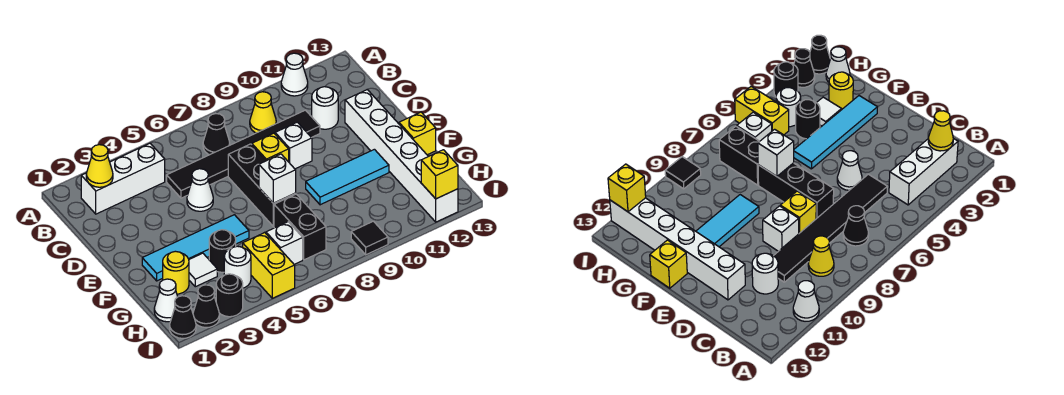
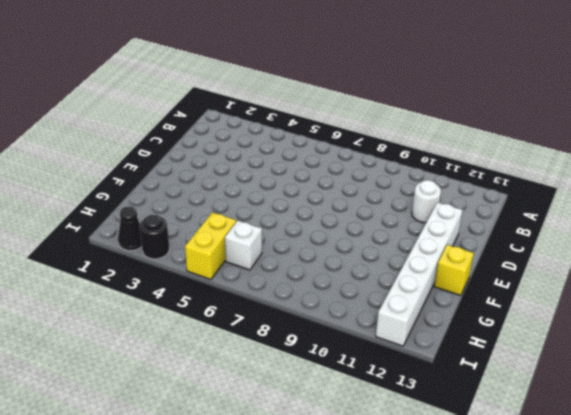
none -> white 1x1 cone [281,53,308,96]
none -> white 1x3 brick [81,143,165,214]
none -> black 1x1 cone [203,114,230,155]

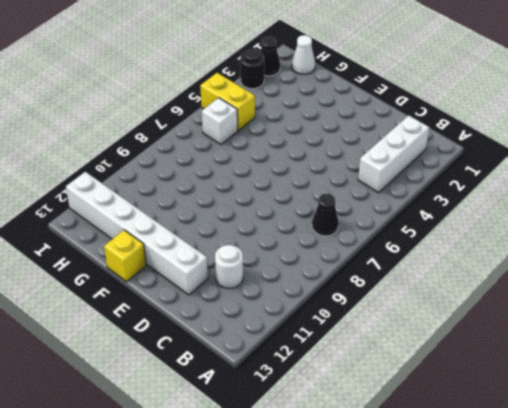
none -> white 1x1 cone [281,53,308,96]
none -> yellow 1x1 cone [250,92,276,133]
none -> black 1x6 tile [167,110,320,198]

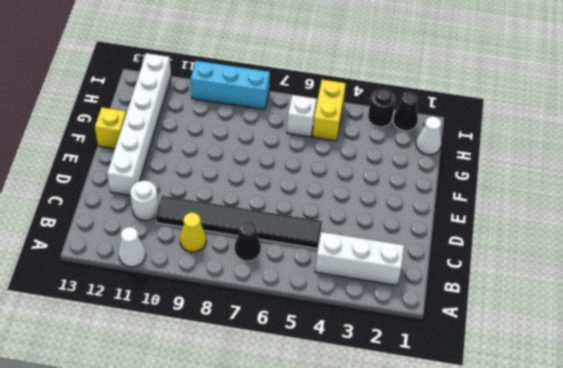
cyan 1x3 brick [191,61,270,110] -> black 1x1 tile [351,221,388,255]
none -> white 1x1 cone [187,169,213,211]
none -> black 1x3 brick [228,144,296,226]
none -> yellow 1x1 brick [252,133,289,162]

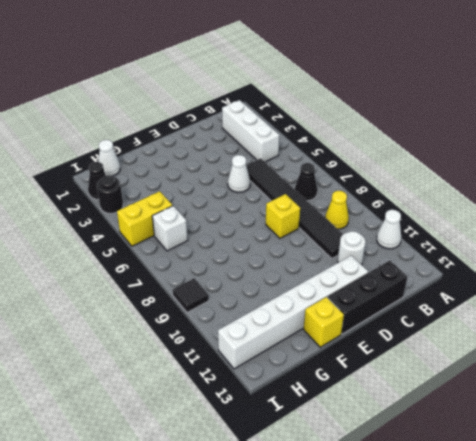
black 1x3 brick [327,260,408,334] -> black 1x3 brick moved to [228,144,296,226]
none -> white 1x1 brick [275,122,312,169]
none -> cyan 1x4 tile [142,215,249,281]
none -> cyan 1x3 tile [306,149,389,205]

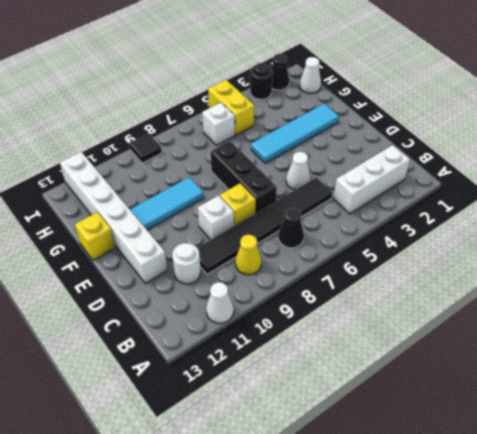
none -> yellow 1x1 round brick [163,251,189,294]
none -> white 1x1 tile [189,253,217,287]
none -> black 1x1 round brick [209,230,236,272]

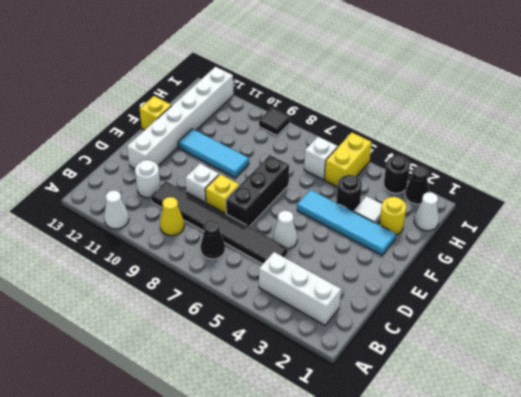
none -> black 1x2 brick [274,194,326,260]
none -> white 1x1 round brick [224,246,251,288]
none -> black 1x1 cone [170,296,196,338]

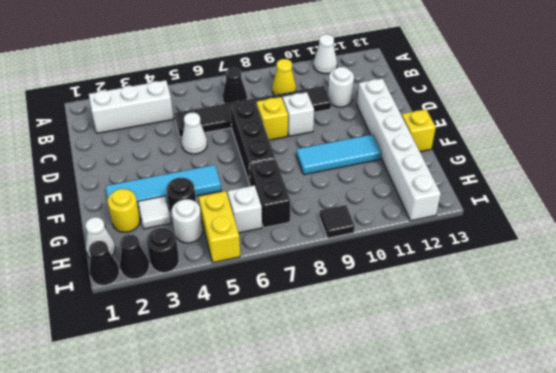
none -> yellow 1x1 cone [86,145,113,187]
none -> white 1x1 brick [259,154,296,203]
none -> yellow 1x1 brick [421,150,458,199]

